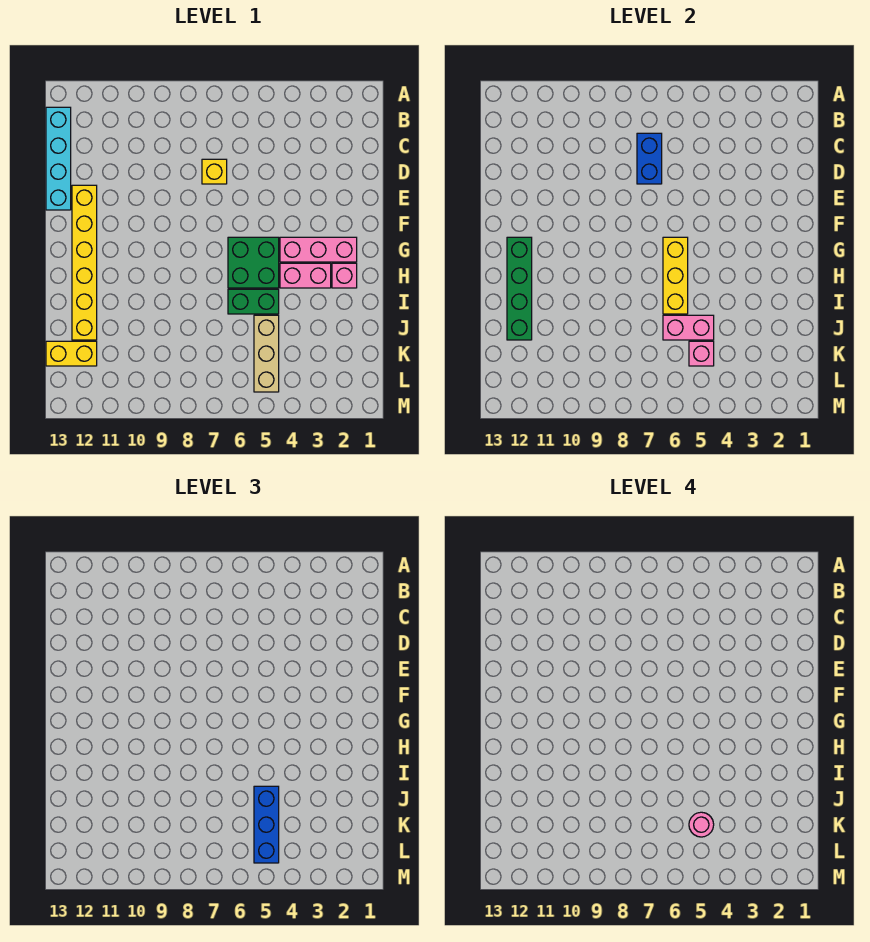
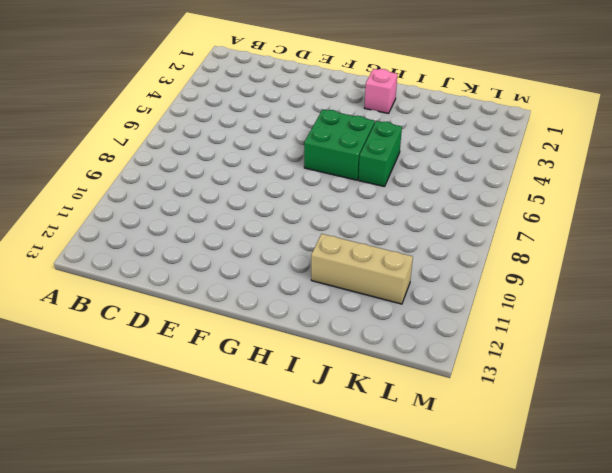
tan 1x3 brick [311,234,413,304] -> tan 1x3 brick moved to [254,315,279,392]
none -> cyan 1x4 brick [46,107,71,210]
none -> yellow 1x1 brick [202,159,227,184]
none -> yellow 1x6 brick [72,185,97,340]

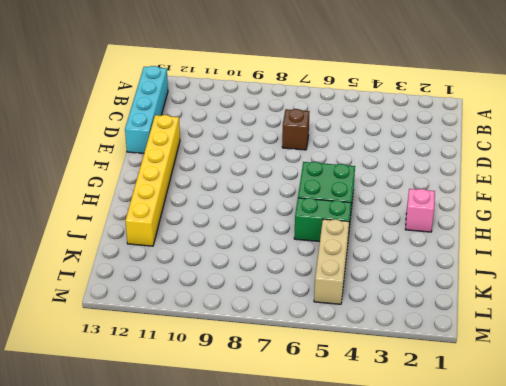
brown 1x1 brick [282,109,309,150] -> yellow 1x1 brick [202,159,227,184]
none -> pink 1x3 brick [280,237,357,262]
none -> pink 1x2 brick [280,263,331,288]
none -> yellow 1x2 brick [46,341,97,366]

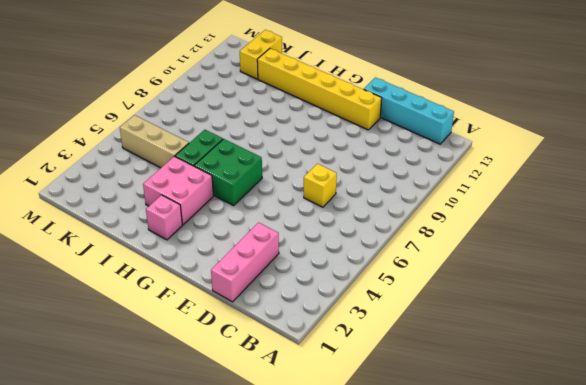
pink 1x3 brick [211,223,279,302] -> pink 1x3 brick moved to [280,237,357,262]
pink 2x2 brick [143,156,213,225] -> pink 1x2 brick [280,263,331,288]
none -> blue 1x2 brick [637,133,662,184]
none -> yellow 1x3 brick [663,237,688,314]
none -> green 1x4 brick [507,237,532,340]

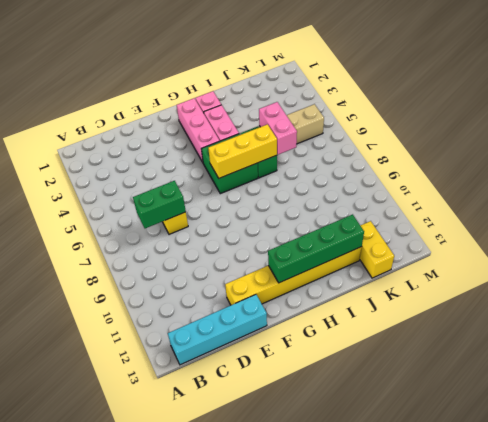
green 1x2 brick [133,181,186,228] -> blue 1x2 brick [637,133,662,184]
none -> pink 1x1 brick [689,341,714,366]
none -> blue 1x3 brick [254,786,279,863]
none -> pink 1x1 round brick [689,812,714,837]

